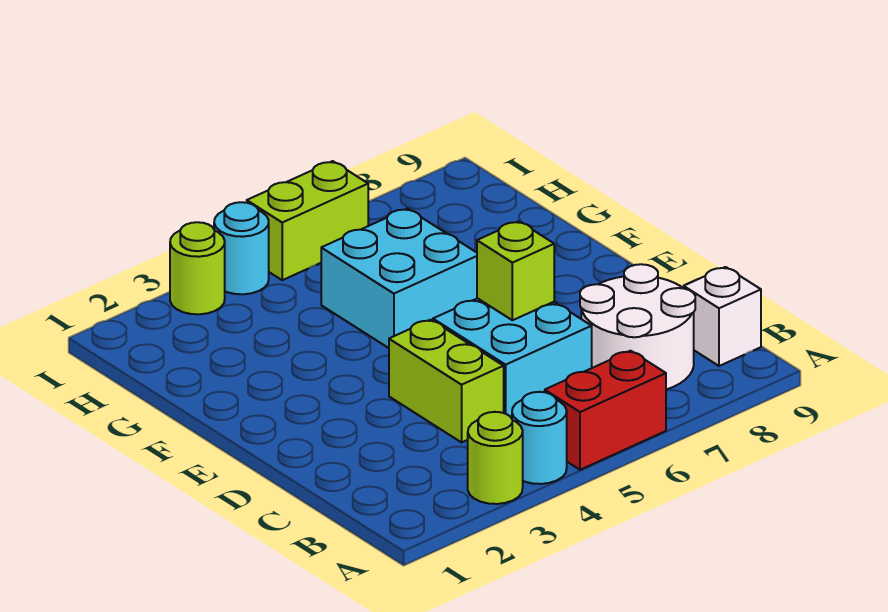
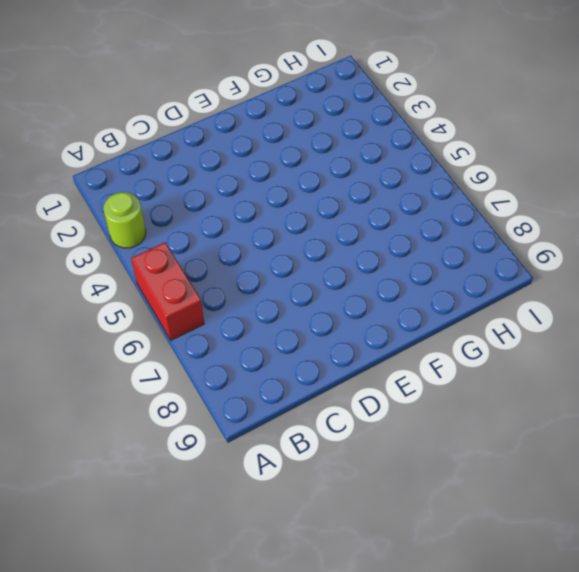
none -> cyan 1x1 round brick [512,392,567,484]
none -> white 2x2 round brick [580,264,695,390]
none -> white 1x1 brick [684,267,761,366]

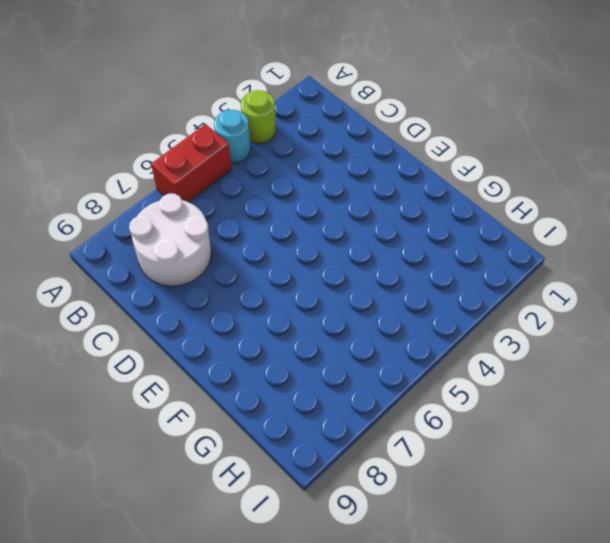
none -> white 1x1 brick [684,267,761,366]
none -> lime 1x2 brick [389,320,504,442]
none -> cyan 2x2 brick [433,298,592,418]

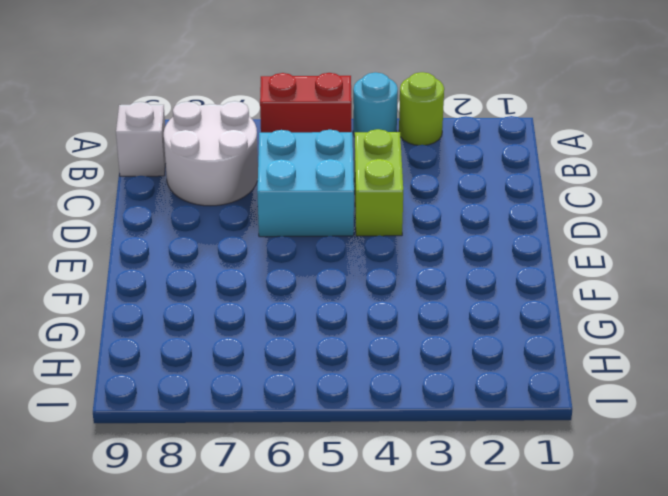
none -> cyan 2x2 brick [321,209,477,348]
none -> lime 1x1 round brick [170,222,225,314]
none -> cyan 1x1 round brick [214,202,269,294]

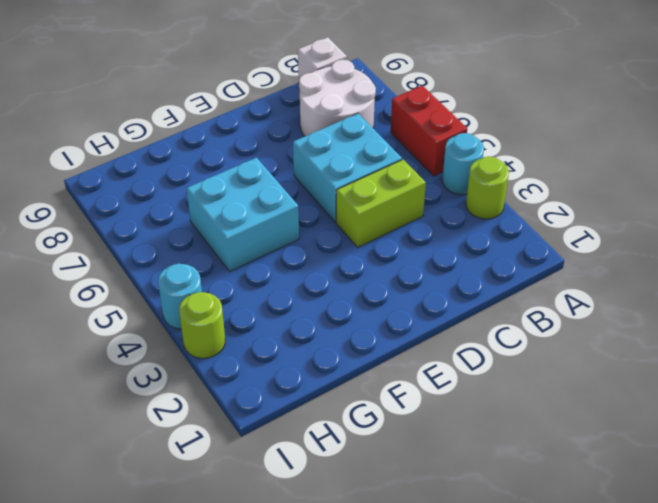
none -> lime 1x2 brick [247,161,368,280]
none -> lime 1x1 brick [477,221,554,320]

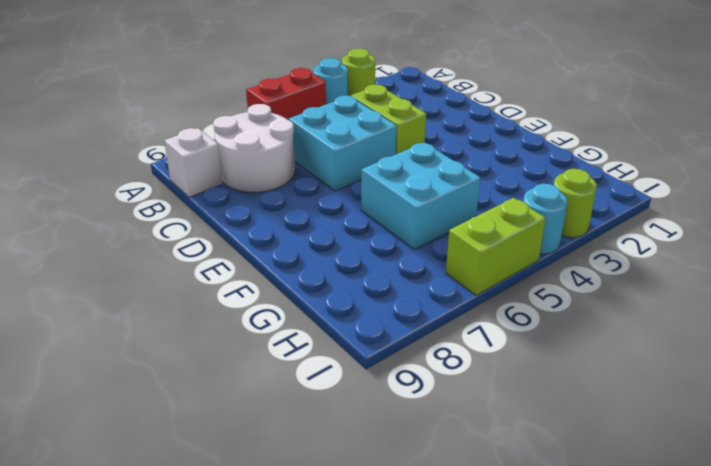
none -> lime 1x1 brick [477,221,554,320]

